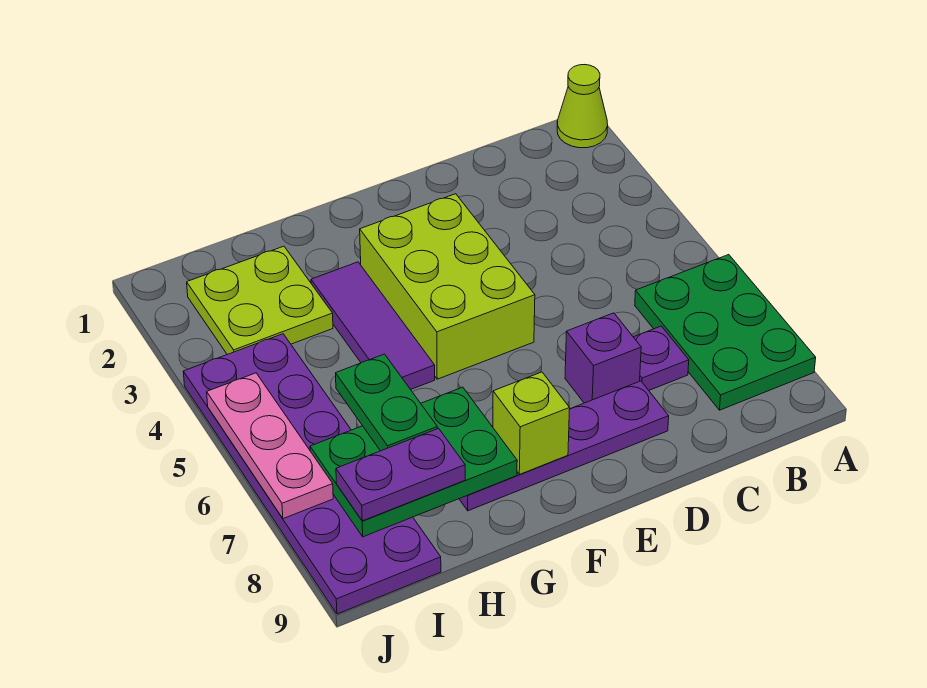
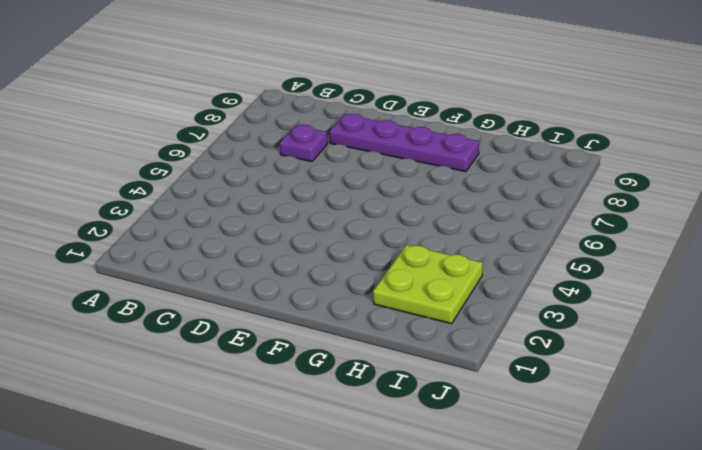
none -> lime 1x1 cone [557,65,608,148]
none -> green 2x3 plate [635,255,816,410]
none -> purple 1x1 brick [565,313,641,403]

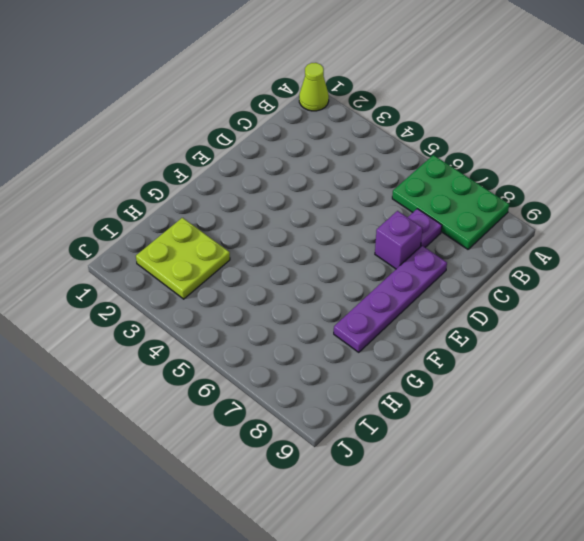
none -> lime 2x3 brick [360,194,535,379]
none -> purple 1x3 tile [311,262,435,390]
none -> purple 2x6 plate [183,334,441,614]

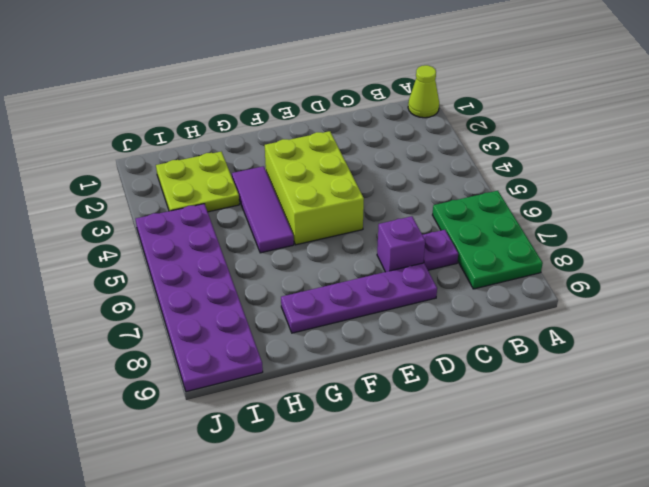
none -> lime 1x1 brick [493,372,570,474]
none -> green 2x3 plate [310,387,517,537]
none -> pink 1x3 plate [207,373,333,519]

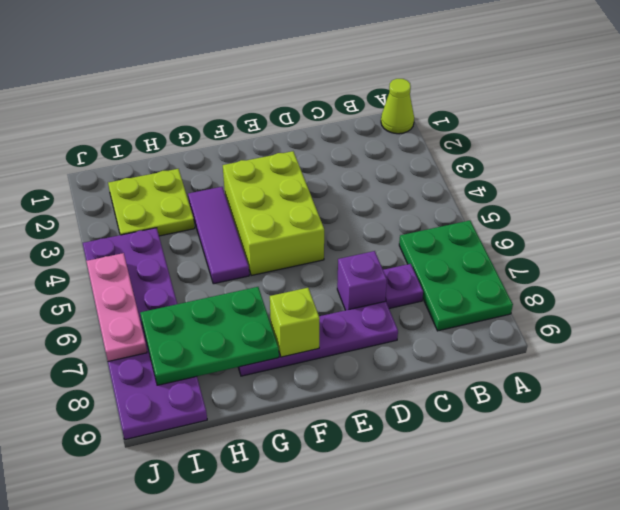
none -> green 1x2 plate [336,354,437,451]
none -> purple 1x2 plate [336,428,465,521]

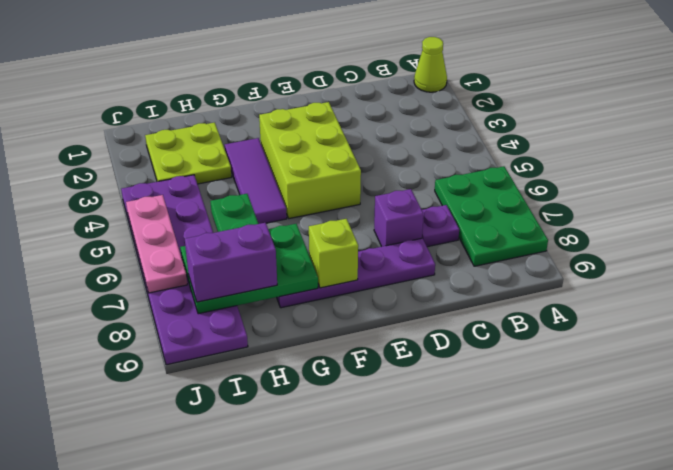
purple 1x2 brick [185,223,277,302] -> purple 1x2 plate [336,428,465,521]

